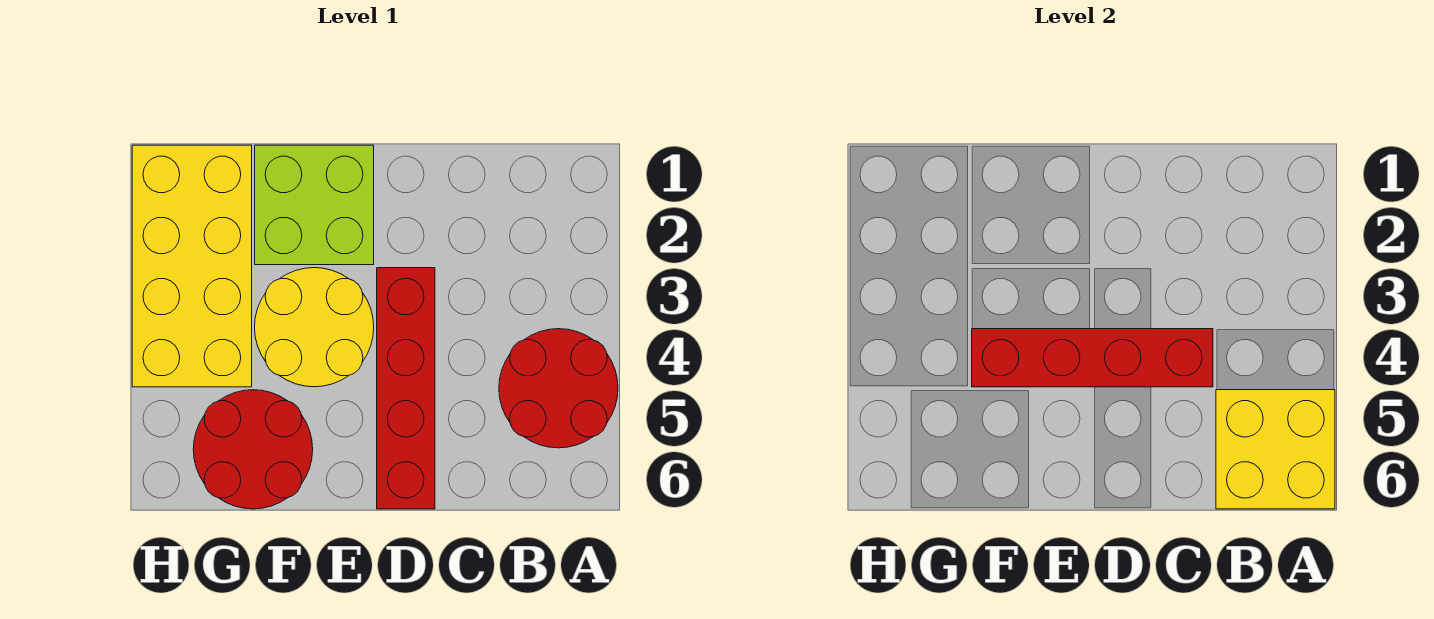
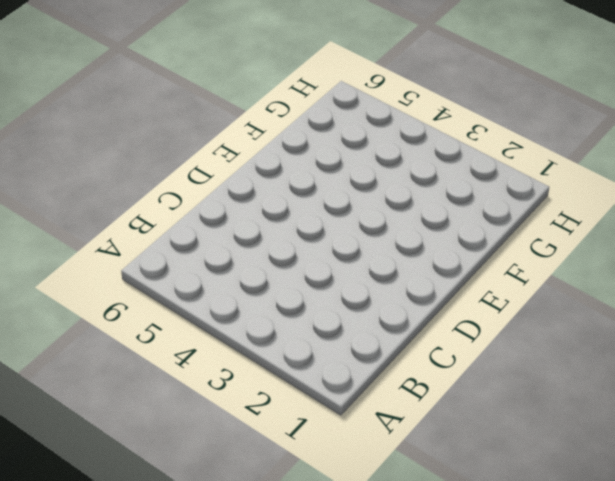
none -> red 2x2 round brick [499,329,618,448]
none -> red 1x4 brick [377,268,435,509]

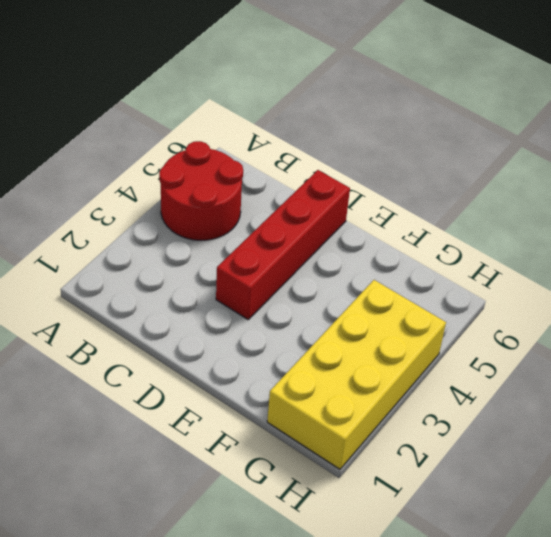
none -> lime 2x2 brick [255,145,374,265]
none -> yellow 2x2 round brick [255,268,374,387]

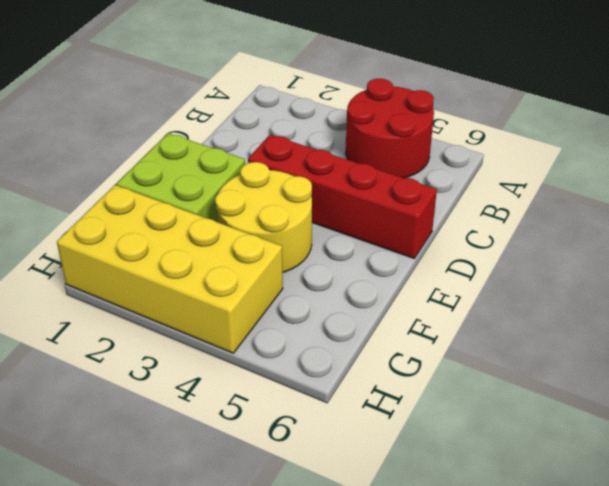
none -> red 2x2 round brick [193,390,313,509]
none -> yellow 2x2 brick [1216,390,1335,509]

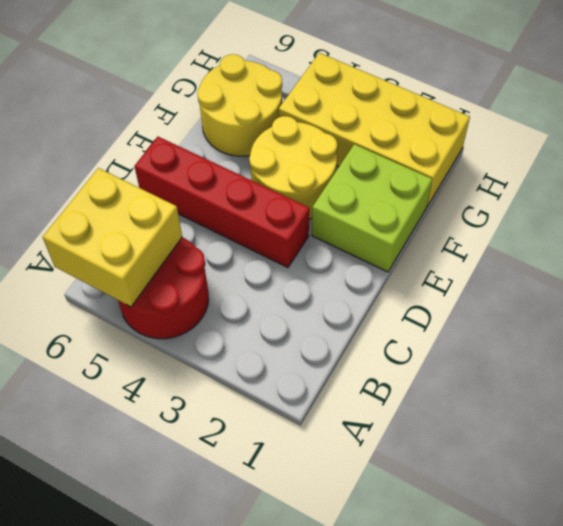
yellow 2x2 round brick [197,54,282,156] -> red 2x2 round brick [193,390,313,509]
none -> red 1x4 brick [972,329,1213,387]

